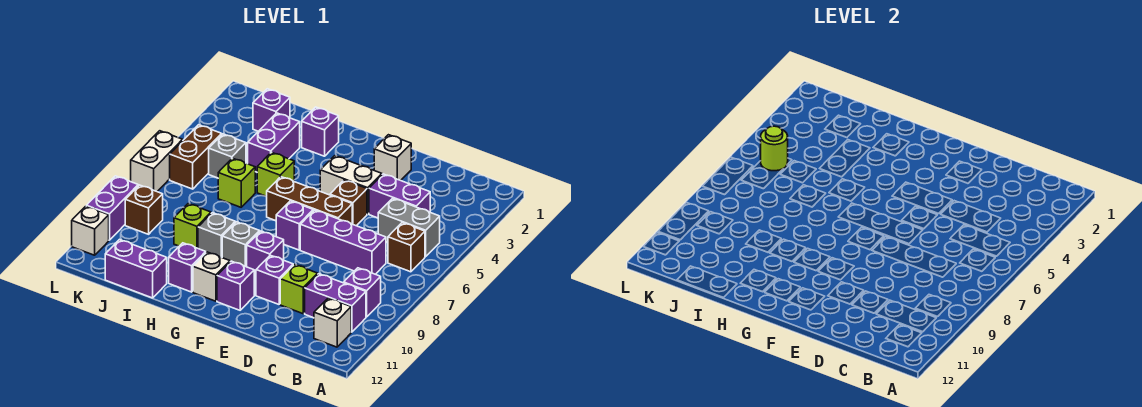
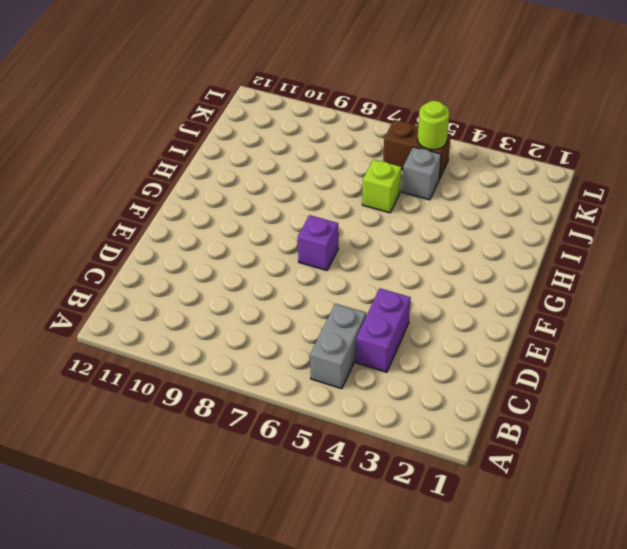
none -> brown 1x1 brick [388,223,425,272]
none -> purple 1x1 brick [344,268,381,317]
none -> purple 1x2 brick [305,274,366,332]
none -> white 1x1 brick [314,298,351,347]

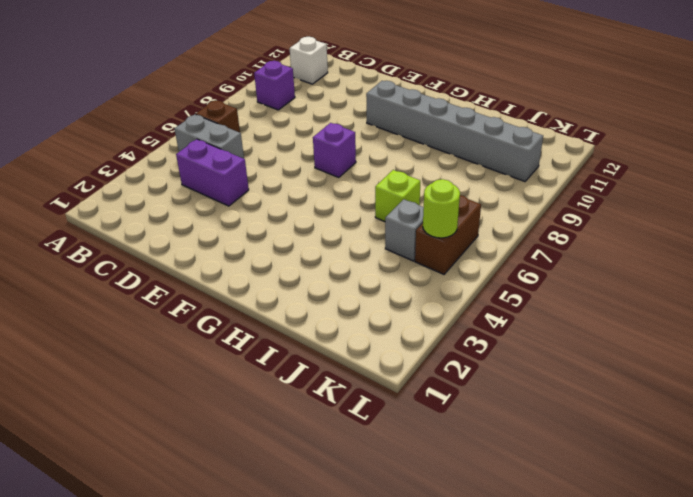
grey 1x6 brick [366,81,543,182] -> none
none -> purple 1x2 brick [305,274,366,332]
none -> purple 1x3 brick [300,210,386,274]
none -> lime 1x1 brick [280,265,318,314]
none -> white 1x1 brick [374,135,411,181]

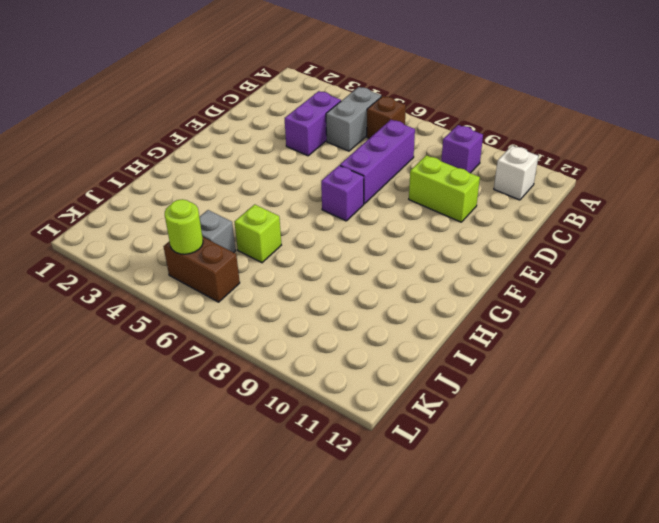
lime 1x2 brick [409,155,480,222] -> lime 1x1 brick [280,265,318,314]
none -> purple 1x2 brick [305,274,366,332]
none -> white 1x1 brick [374,135,411,181]
none -> white 1x2 brick [320,156,382,214]
none -> brown 1x1 brick [330,180,367,226]

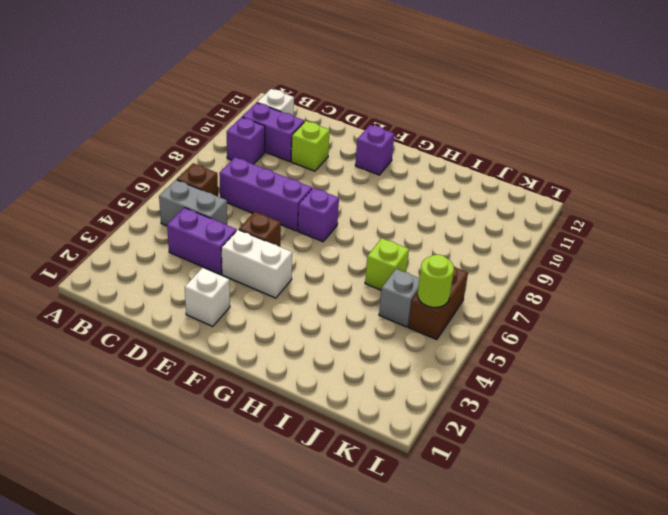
none -> brown 1x3 brick [267,177,352,224]
none -> purple 1x1 brick [256,255,293,304]
none -> purple 1x1 brick [247,231,284,275]
none -> grey 1x1 brick [222,222,260,267]

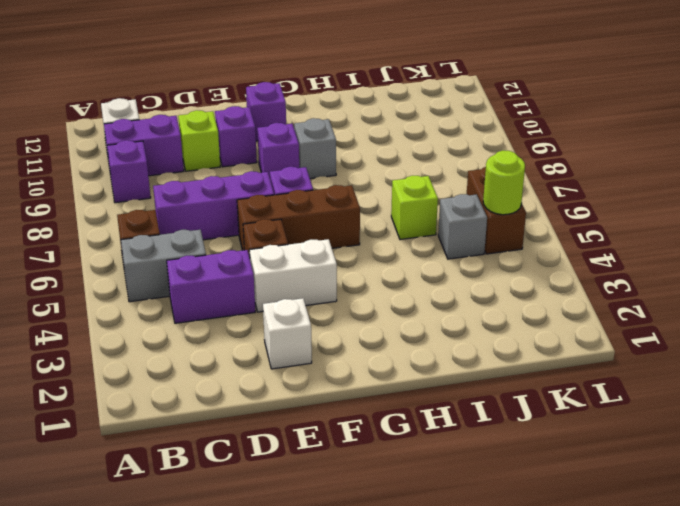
none -> white 1x1 brick [193,252,230,301]
none -> purple 1x1 brick [302,107,339,156]
none -> lime 1x1 brick [257,152,294,197]
none -> grey 1x1 brick [198,213,235,257]

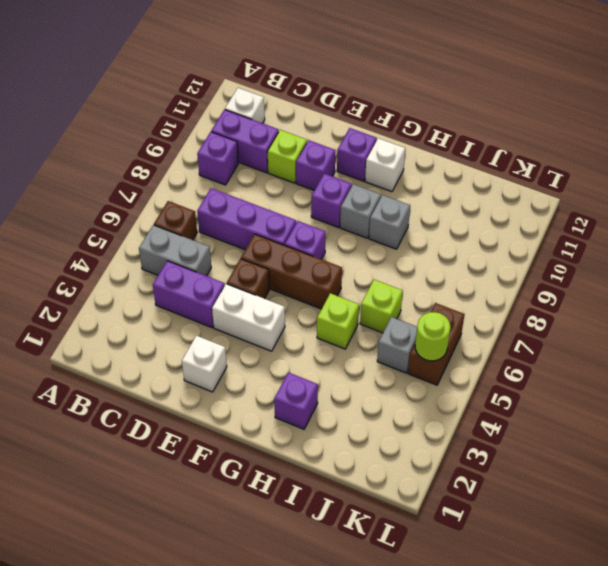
none -> purple 1x1 brick [169,243,206,292]
none -> purple 1x2 brick [248,113,300,172]
none -> lime 1x1 brick [174,204,211,248]
none -> purple 1x2 brick [105,240,167,298]

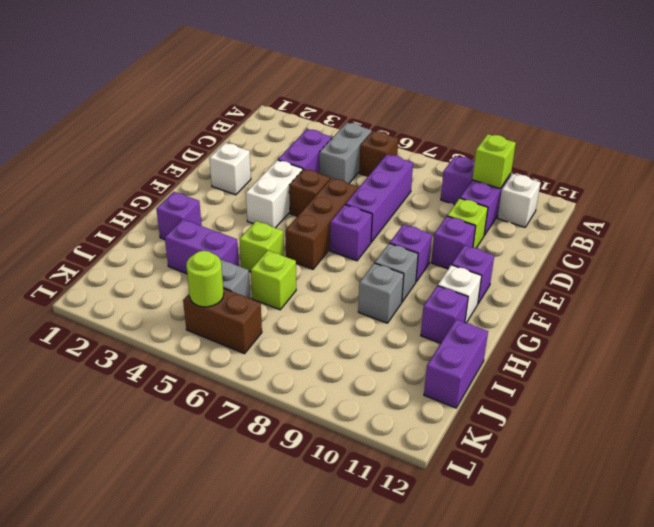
lime 1x1 brick [472,134,516,188] -> lime 1x1 brick moved to [174,204,211,248]
none -> purple 1x1 brick [253,89,290,131]
none -> brown 1x1 brick [125,185,163,234]
none -> white 1x2 brick [131,131,183,191]
none -> purple 1x2 brick [86,176,138,240]

